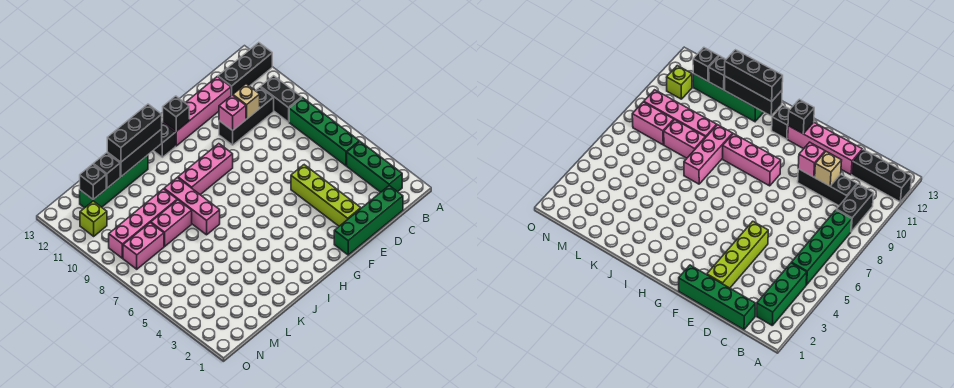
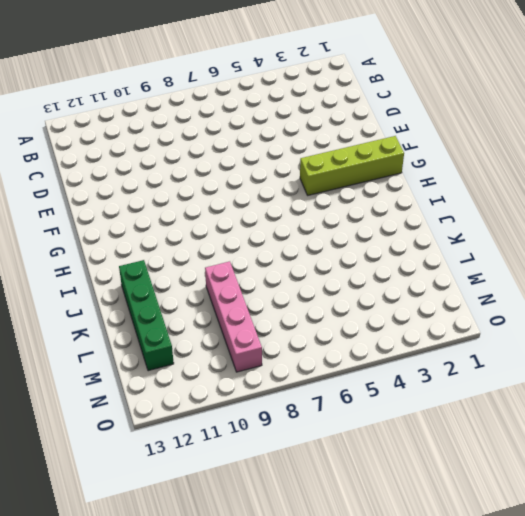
lime 1x4 brick [300,136,404,195] -> lime 1x4 brick moved to [291,165,361,226]
none -> black 1x3 brick [218,43,272,96]
none -> green 1x3 brick [347,142,402,192]
none -> green 1x4 brick [289,98,359,166]

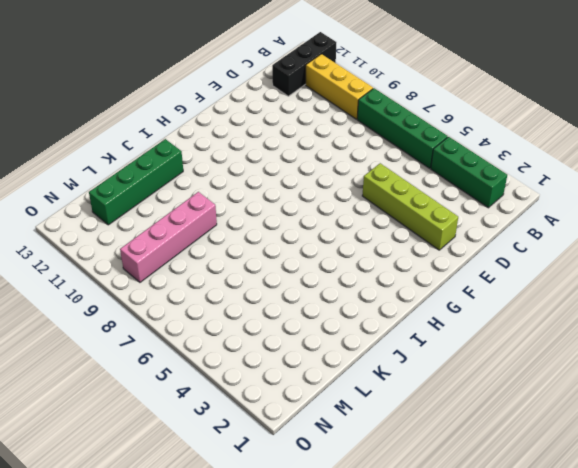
yellow 1x3 brick [306,54,373,119] -> black 1x2 brick [261,76,302,122]
none -> green 1x4 brick [334,186,403,255]
none -> black 1x3 brick [219,87,274,145]
none -> pink 1x4 brick [163,77,231,146]

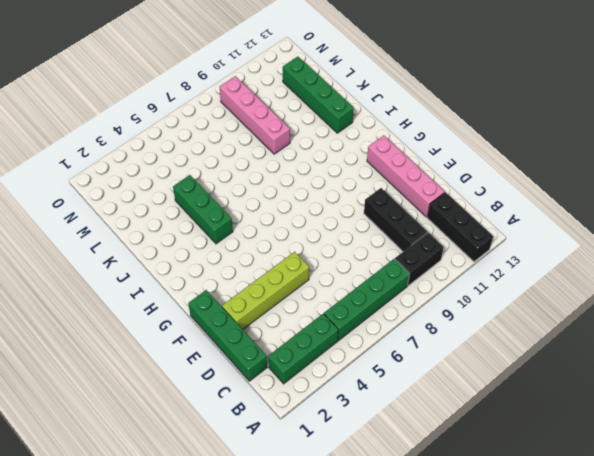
green 1x3 brick [173,175,233,244] -> none
none -> pink 1x3 brick [178,144,233,195]
none -> black 1x1 brick [153,122,176,157]
none -> pink 1x3 brick [164,178,220,235]

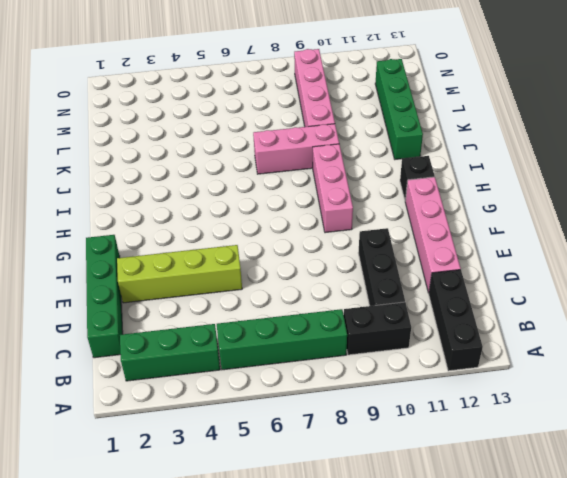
none -> pink 1x2 brick [151,200,192,247]
none -> pink 1x2 brick [123,223,164,269]
none -> lime 1x1 brick [80,201,107,236]

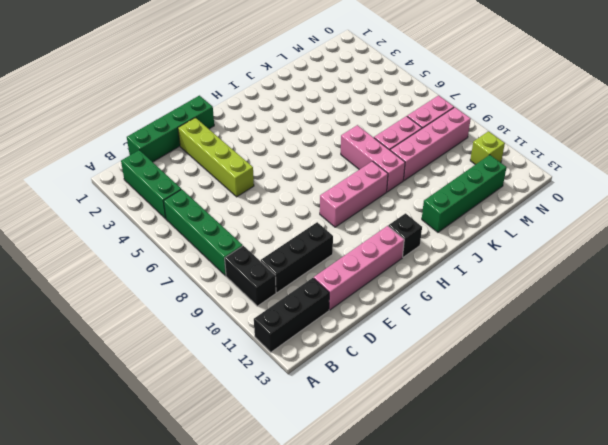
none -> tan 1x1 brick [233,84,260,119]
none -> pink 1x1 brick [219,95,246,131]
none -> black 1x1 brick [163,96,189,131]

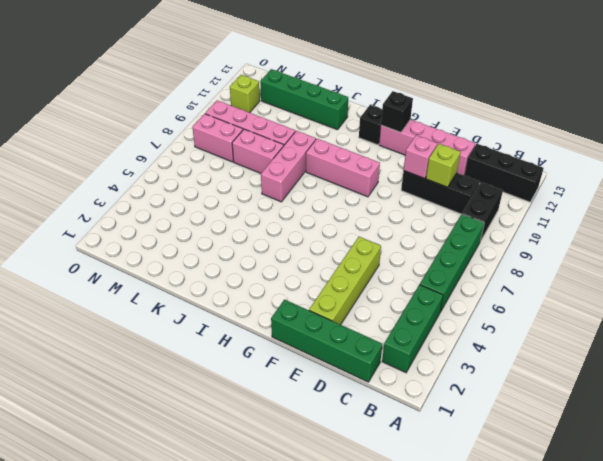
lime 1x1 brick [426,144,461,187] -> tan 1x1 brick [233,84,260,119]
none -> black 1x3 brick [107,129,162,177]
none -> black 1x1 brick [93,153,120,188]
none -> black 1x1 brick [80,164,106,199]

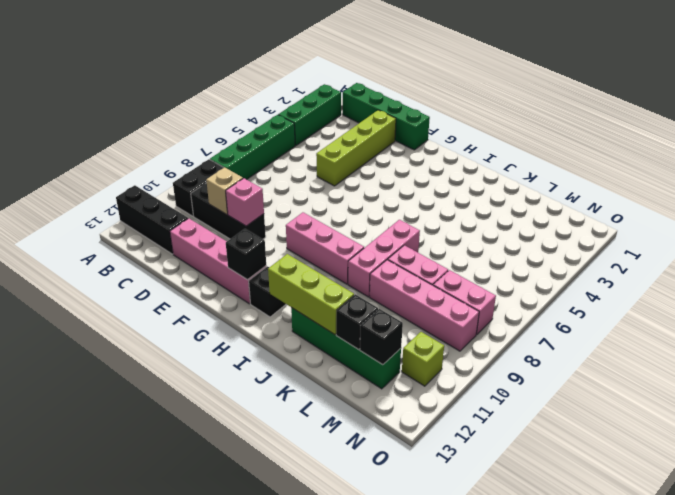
lime 1x3 brick [268,254,354,335] -> black 1x3 brick [107,129,162,177]
none -> black 1x3 brick [107,104,162,162]

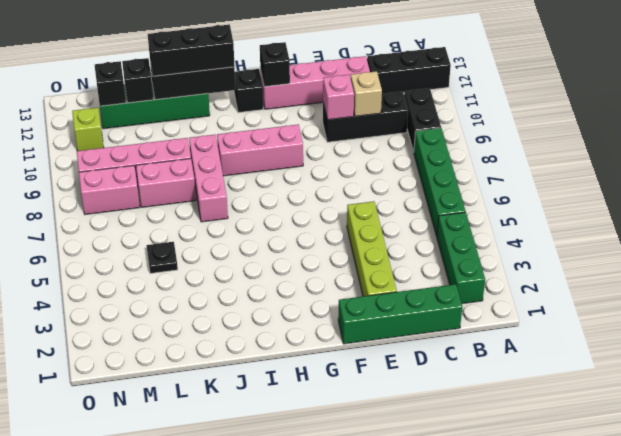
black 1x1 plate [146,242,178,273] -> none

